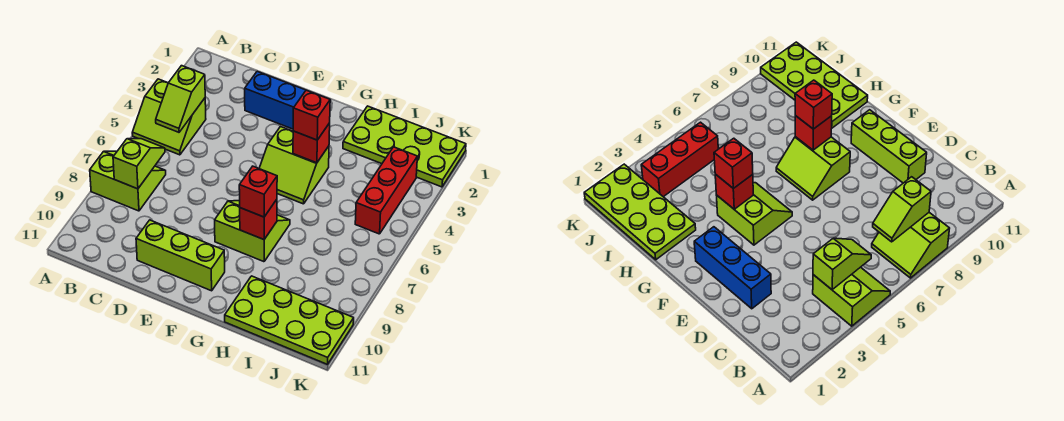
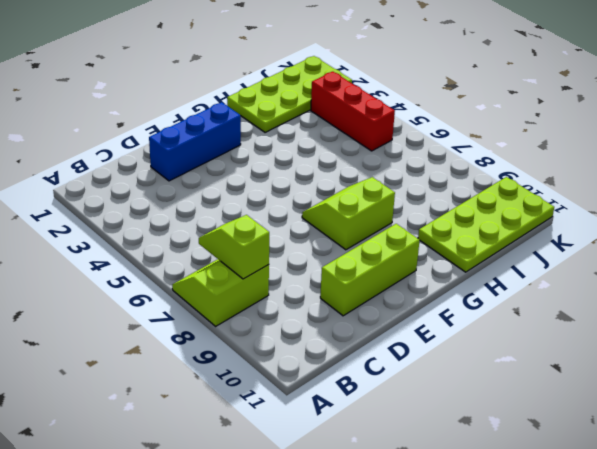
none -> lime 2x2 slope [132,79,206,155]
none -> lime 2x2 slope [259,126,329,204]
none -> lime 1x2 slope [156,66,205,132]

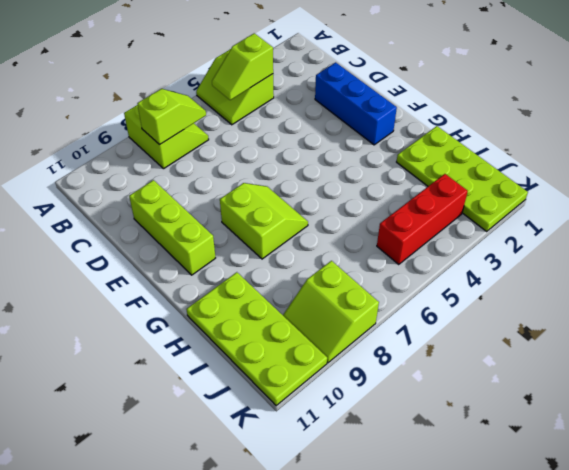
lime 2x2 slope [283,261,379,363] -> lime 2x2 slope moved to [259,126,329,204]
none -> red 1x1 brick [293,123,330,163]
none -> red 1x1 brick [240,199,277,240]
none -> red 1x1 brick [293,90,330,140]

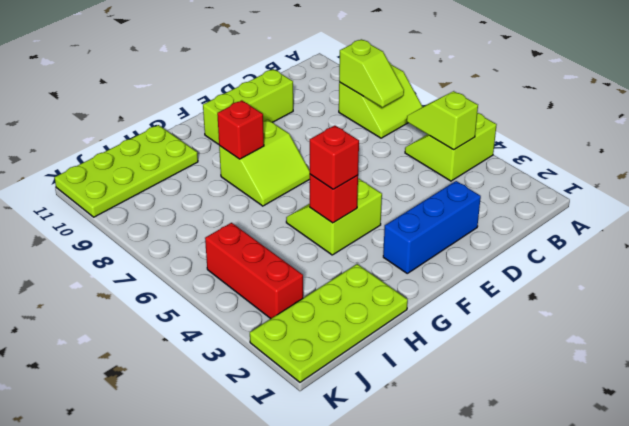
none -> red 1x1 brick [239,166,277,217]

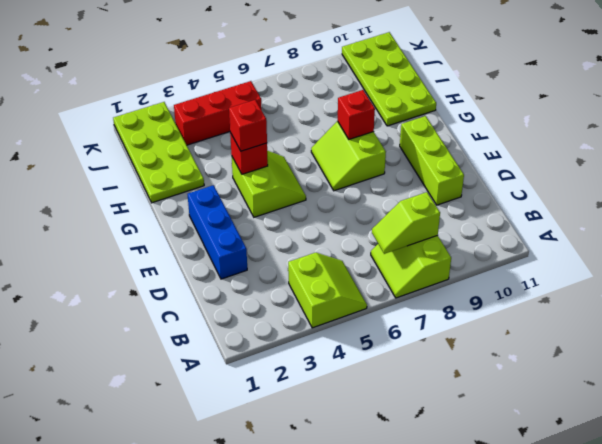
none -> lime 1x2 slope [156,66,205,132]
none -> red 1x1 brick [239,166,277,217]

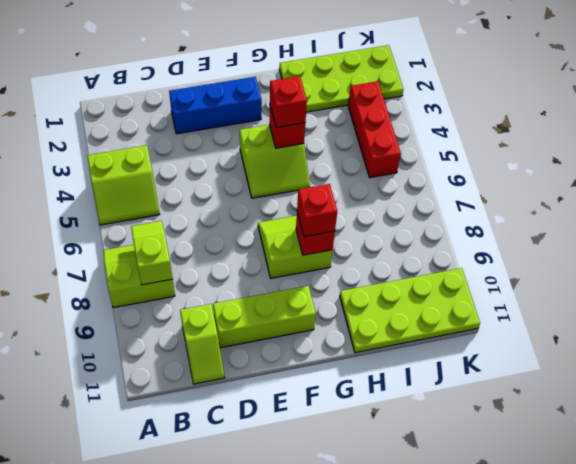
lime 1x2 slope [180,304,225,384] -> lime 1x2 slope moved to [156,66,205,132]

